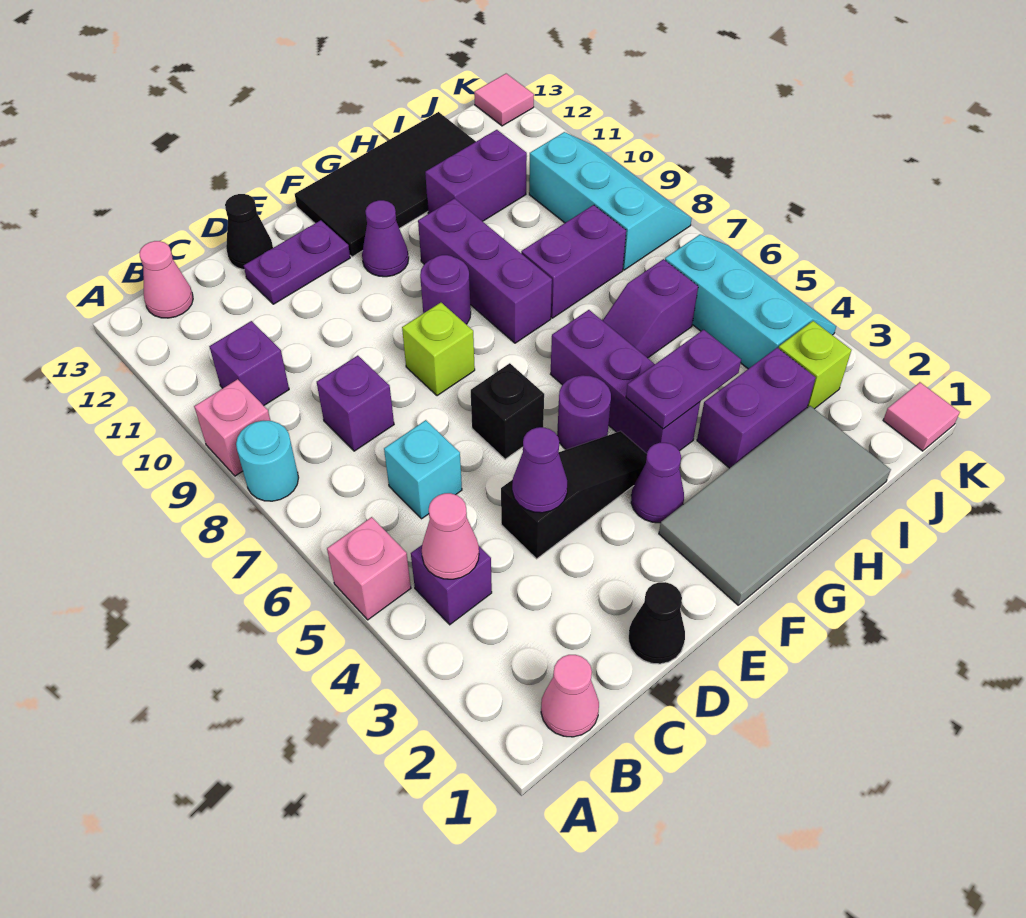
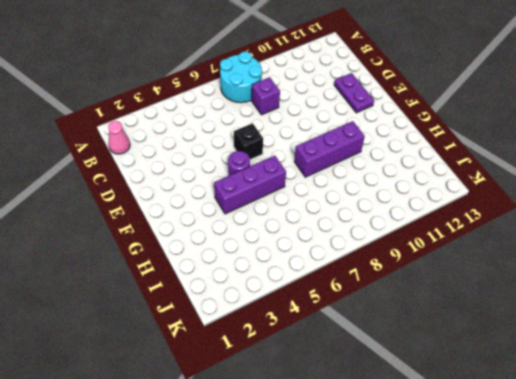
cyan 2x2 round brick [220,52,262,103] -> cyan 1x1 round brick [236,421,299,501]
none -> pink 1x1 brick [327,517,411,620]
none -> pink 1x1 brick [194,379,270,476]
none -> purple 1x1 brick [411,545,492,625]
none -> purple 1x1 brick [209,321,289,406]

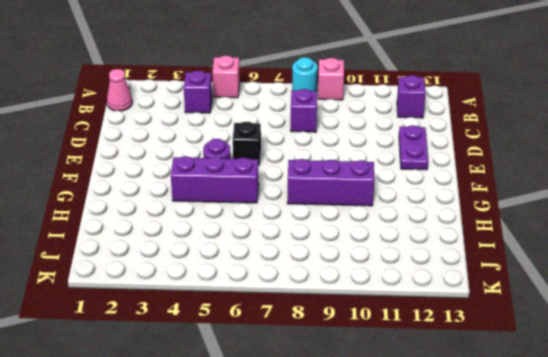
purple 1x1 brick [397,75,426,118] -> purple 1x1 brick moved to [209,321,289,406]
none -> pink 1x1 cone [139,241,193,318]
none -> cyan 1x1 brick [384,420,462,519]
none -> black 1x1 cone [628,582,685,664]
none -> black 1x3 slope [501,431,647,559]

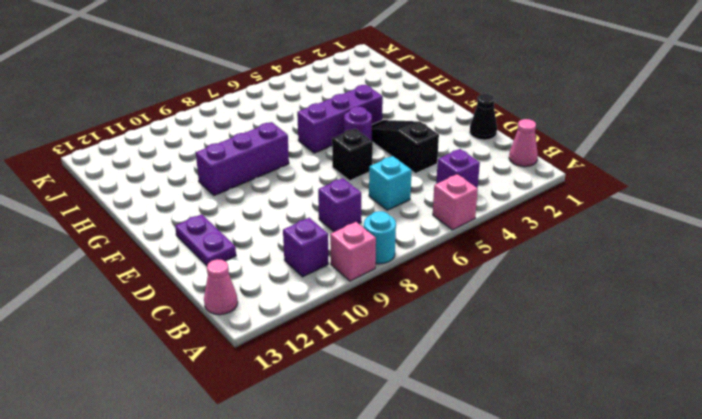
none -> black 1x1 cone [225,194,273,270]
none -> lime 1x1 brick [402,303,475,396]
none -> grey 2x4 tile [659,406,891,605]
none -> purple 1x1 cone [631,443,684,523]

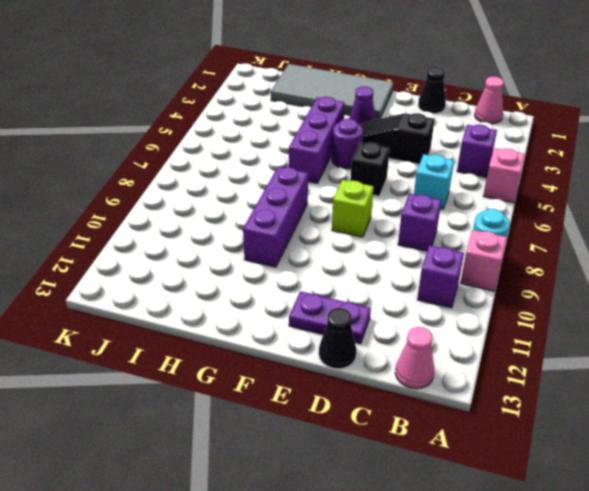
none -> purple 1x1 round brick [420,255,471,324]
none -> purple 1x1 cone [362,200,409,277]
none -> black 2x4 tile [295,112,476,257]
none -> purple 1x2 brick [697,348,816,468]

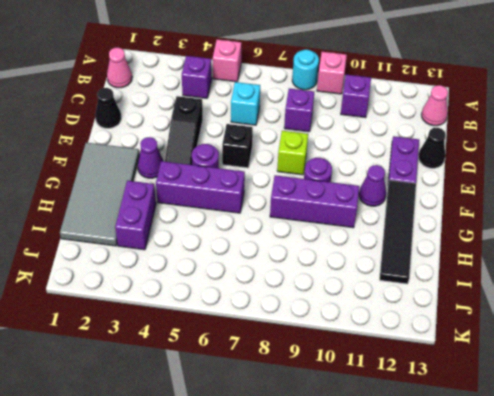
black 1x4 tile [380,180,416,284] -> black 2x4 tile [295,112,476,257]
none -> purple 1x2 slope [603,259,698,358]
none -> purple 1x2 brick [521,205,626,318]
none -> purple 1x2 brick [425,130,527,221]
none -> lime 1x1 brick [779,321,851,409]

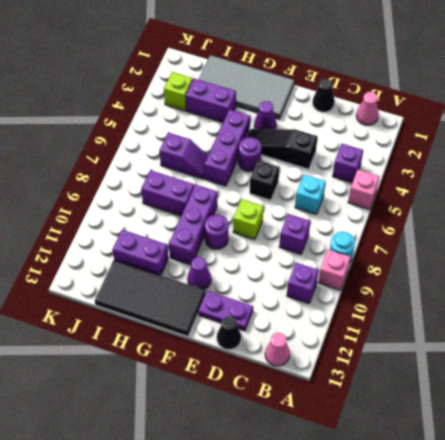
none -> cyan 2x3 slope [665,235,836,369]
none -> cyan 2x3 slope [529,132,692,270]
none -> pink 1x1 tile [883,382,960,451]
none -> pink 1x1 tile [474,74,534,126]

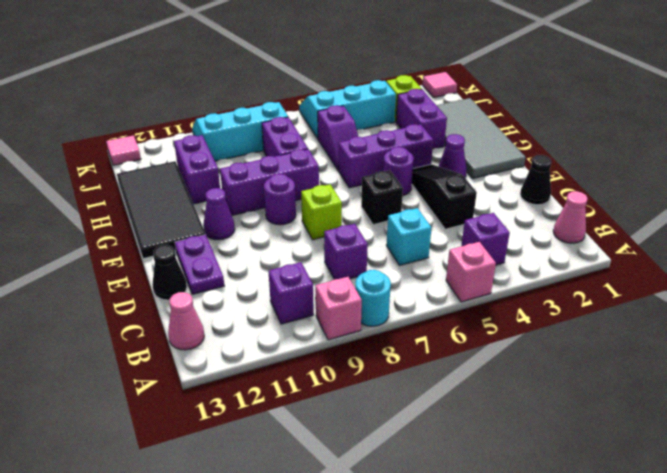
none -> pink 1x1 cone [422,493,479,579]
none -> purple 1x1 cone [512,427,568,513]
none -> purple 1x2 plate [626,330,741,429]

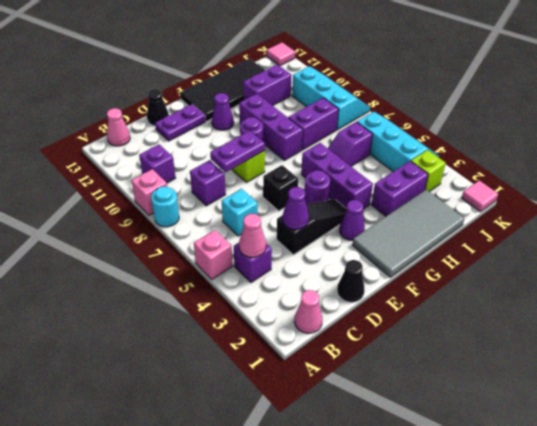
purple 1x2 plate [210,131,265,172] -> purple 1x2 plate moved to [626,330,741,429]

